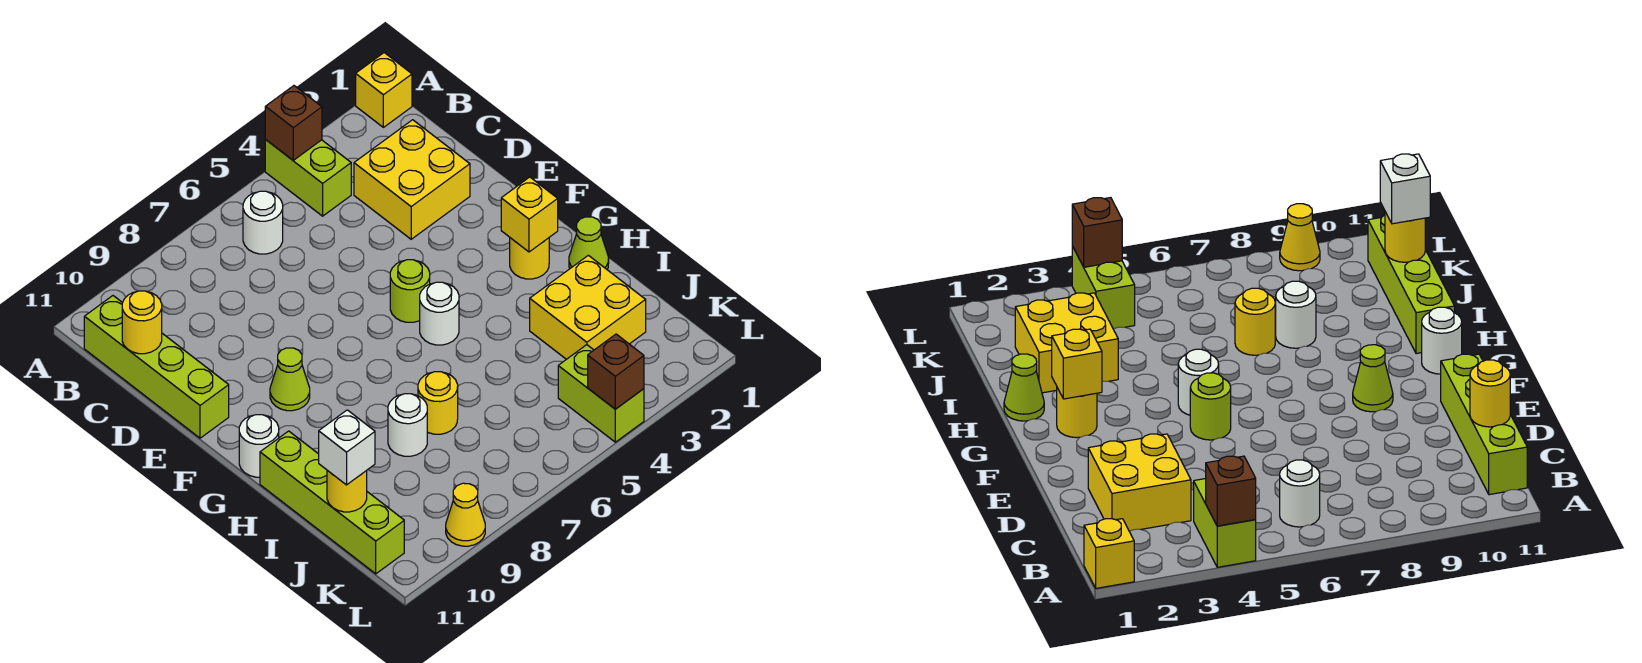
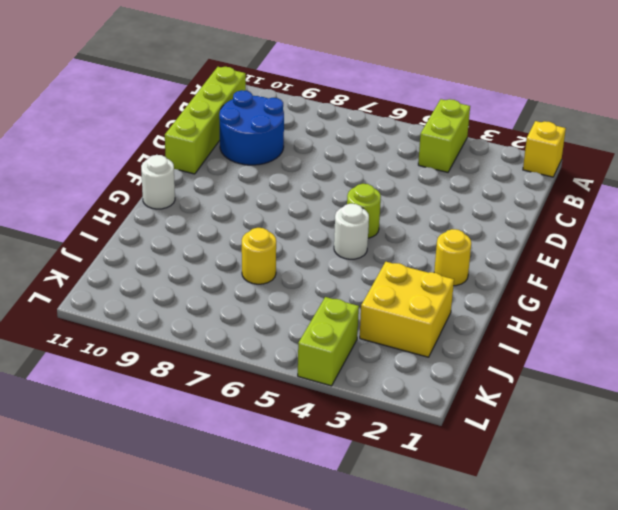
blue 2x2 round brick [219,90,284,165] -> none
none -> white 1x1 round brick [243,191,283,254]
none -> yellow 2x2 brick [354,120,470,239]
none -> lime 1x1 cone [270,348,310,411]

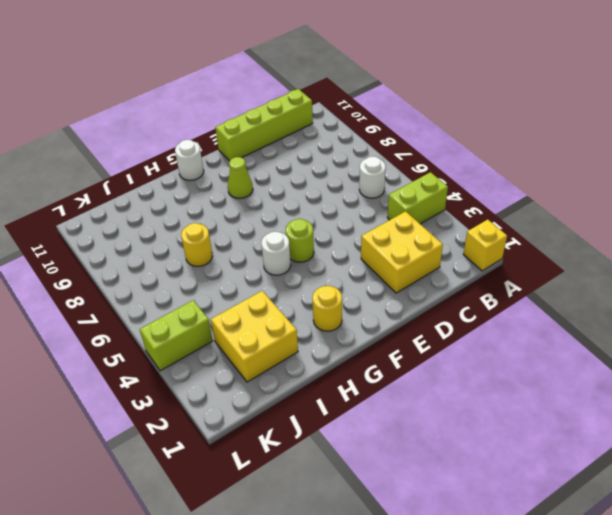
none -> lime 1x1 cone [569,217,609,269]
none -> lime 1x4 brick [260,431,404,574]
none -> white 1x1 round brick [388,394,427,456]

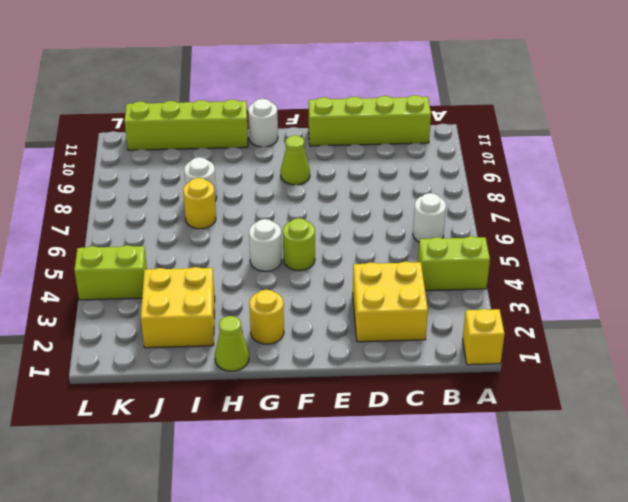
none -> yellow 1x1 cone [446,483,485,546]
none -> brown 1x1 brick [265,86,322,160]
none -> yellow 1x1 round brick [122,291,162,354]

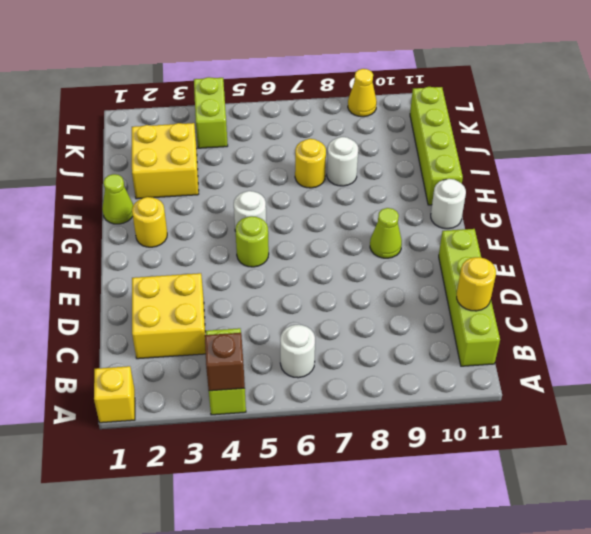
none -> yellow 1x1 brick [501,177,558,252]
none -> yellow 1x1 round brick [327,470,367,512]
none -> brown 1x1 brick [588,334,644,409]

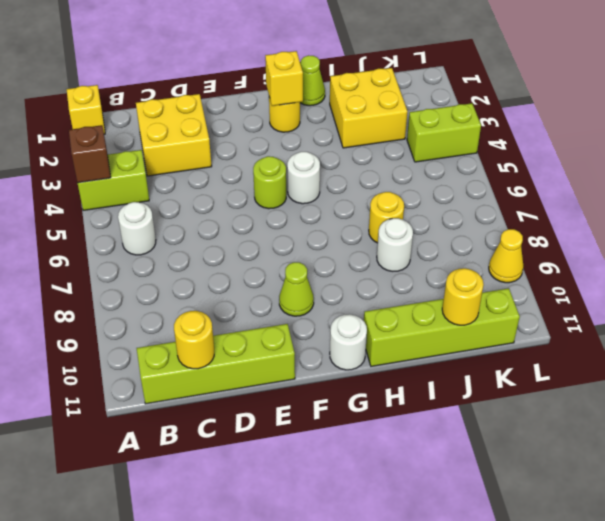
none -> brown 1x1 brick [588,334,644,409]
none -> white 1x1 brick [319,410,375,485]

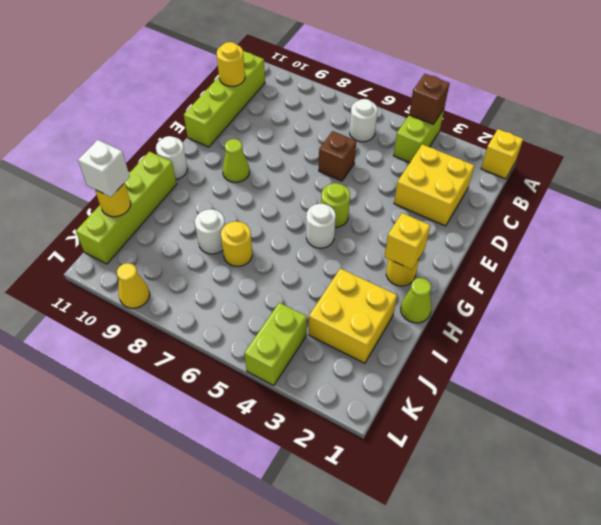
brown 1x1 brick [319,131,356,181] -> brown 1x1 brick moved to [588,334,644,409]

